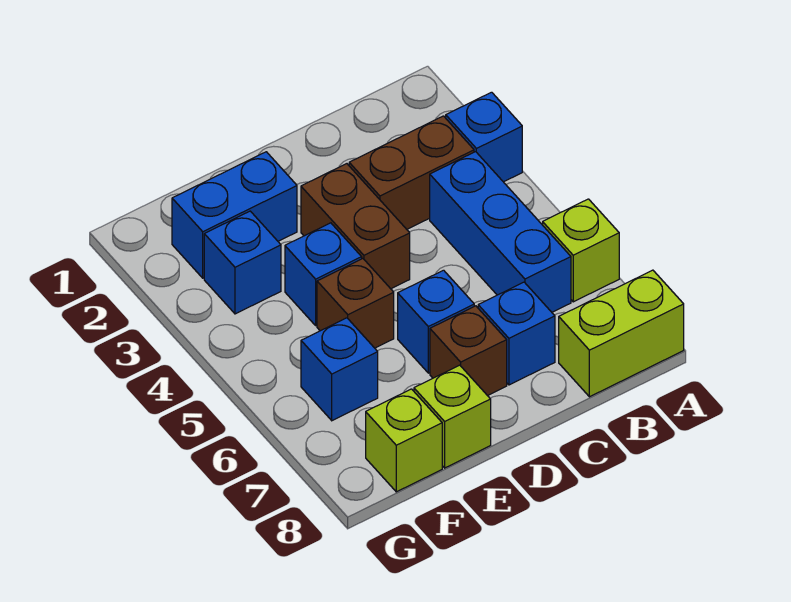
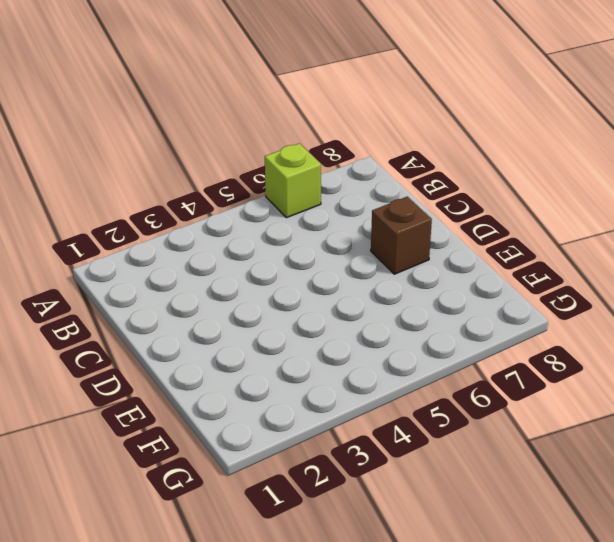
none -> blue 1x1 brick [446,92,522,182]
none -> lime 1x2 brick [559,270,684,397]
none -> brown 1x2 brick [349,116,474,229]

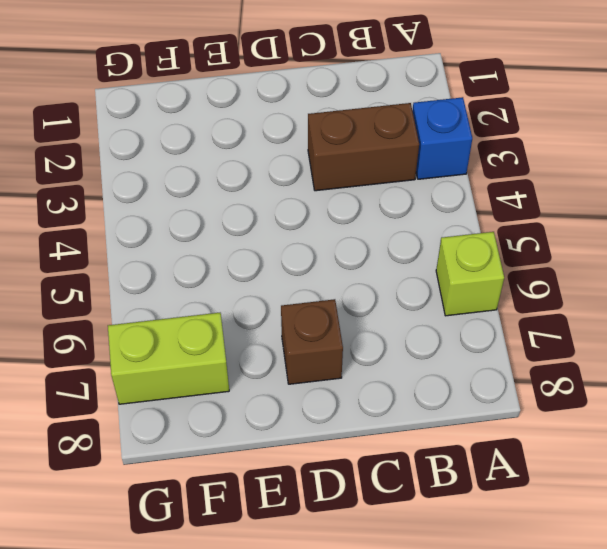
lime 1x2 brick [108,313,229,404] -> lime 1x2 brick moved to [559,270,684,397]
none -> blue 1x3 brick [430,152,571,312]
none -> blue 1x1 brick [478,282,555,385]
none -> brown 1x2 brick [301,164,410,289]

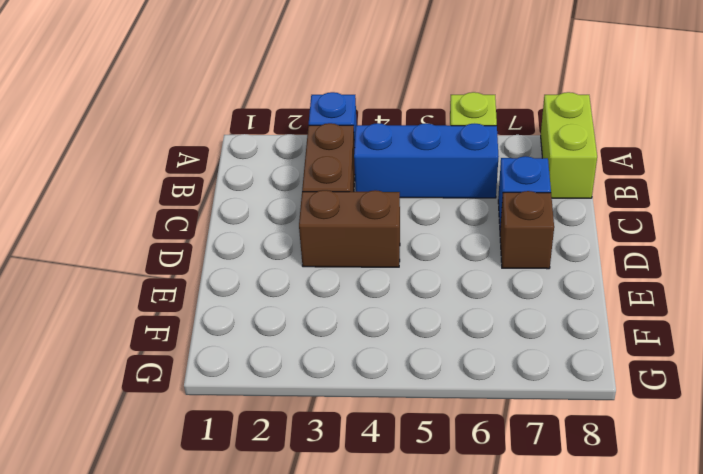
none -> blue 1x1 brick [398,270,474,373]
none -> blue 1x2 brick [172,152,297,278]
none -> blue 1x1 brick [285,223,362,325]

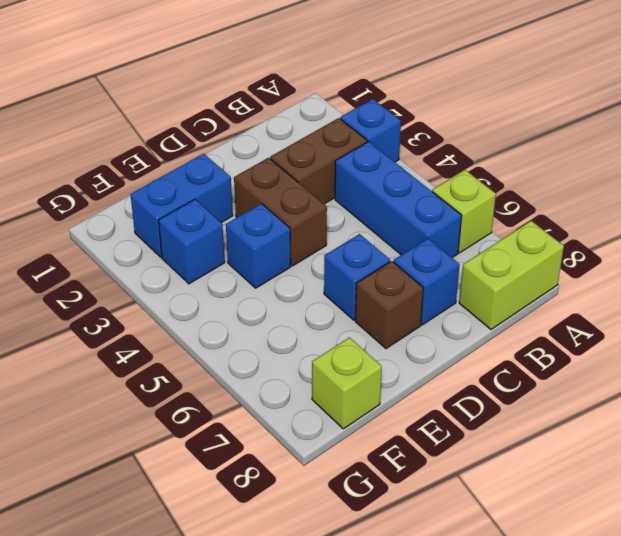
none -> brown 1x1 brick [317,259,394,348]
none -> lime 1x1 brick [414,365,491,468]
none -> blue 1x1 brick [301,318,378,421]

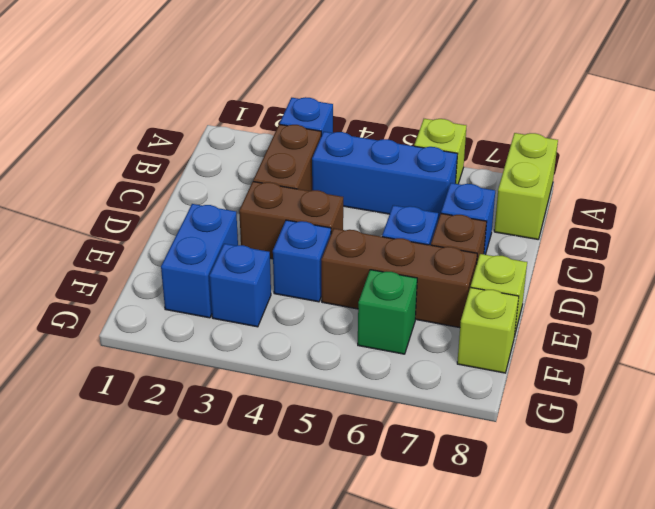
brown 1x3 brick [321,228,477,328] -> brown 1x1 brick [317,259,394,348]
green 1x1 brick [358,270,417,354] -> blue 1x1 brick [301,318,378,421]

